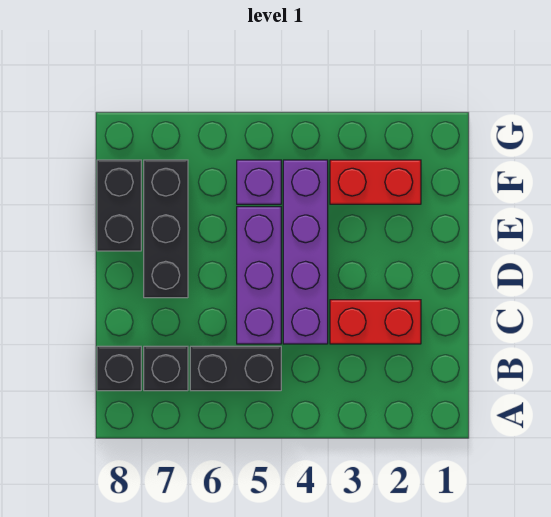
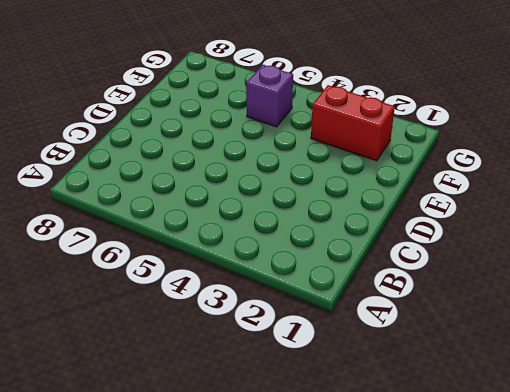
none -> black 1x2 brick [190,346,281,391]
none -> black 1x1 brick [144,346,188,391]

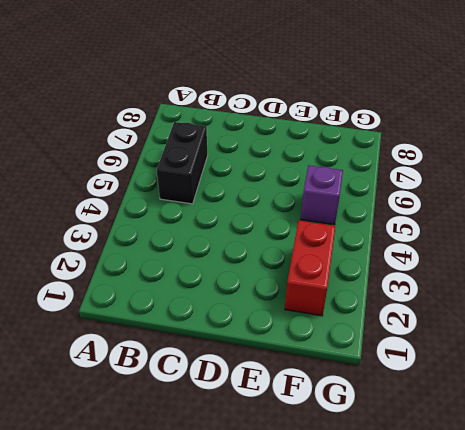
none -> black 1x1 brick [144,346,188,391]
none -> black 1x1 brick [97,346,141,391]

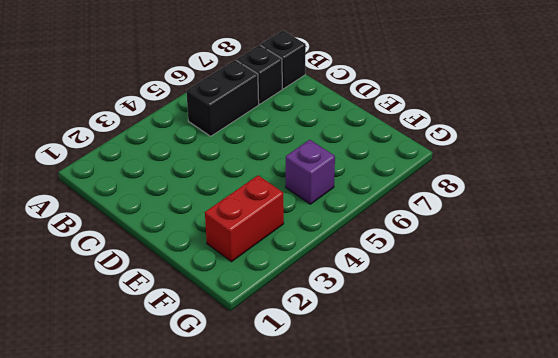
none -> red 1x2 brick [330,300,421,344]
none -> purple 1x4 brick [283,160,328,344]

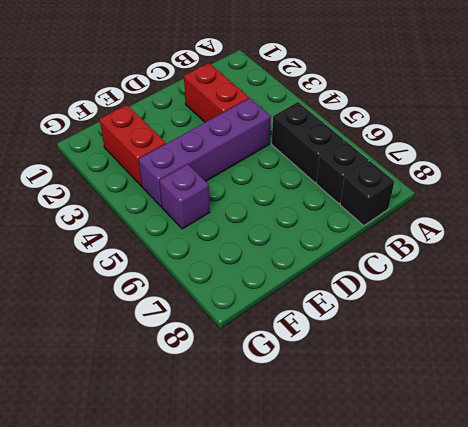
none -> purple 1x3 brick [237,207,281,344]
none -> black 1x3 brick [144,160,188,298]

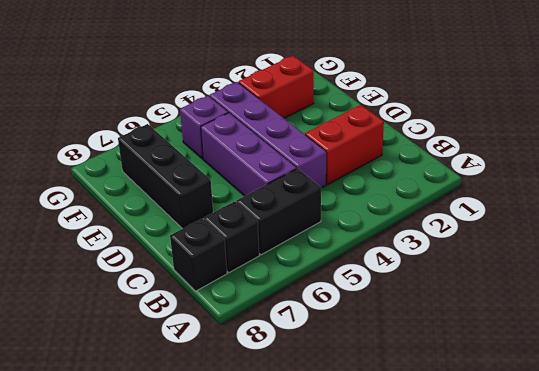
none -> black 1x2 brick [97,160,141,251]

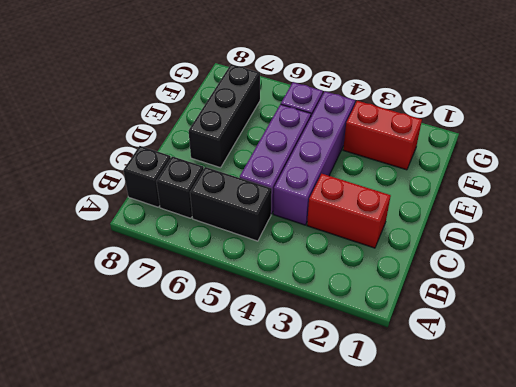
none -> black 1x2 brick [97,160,141,251]

